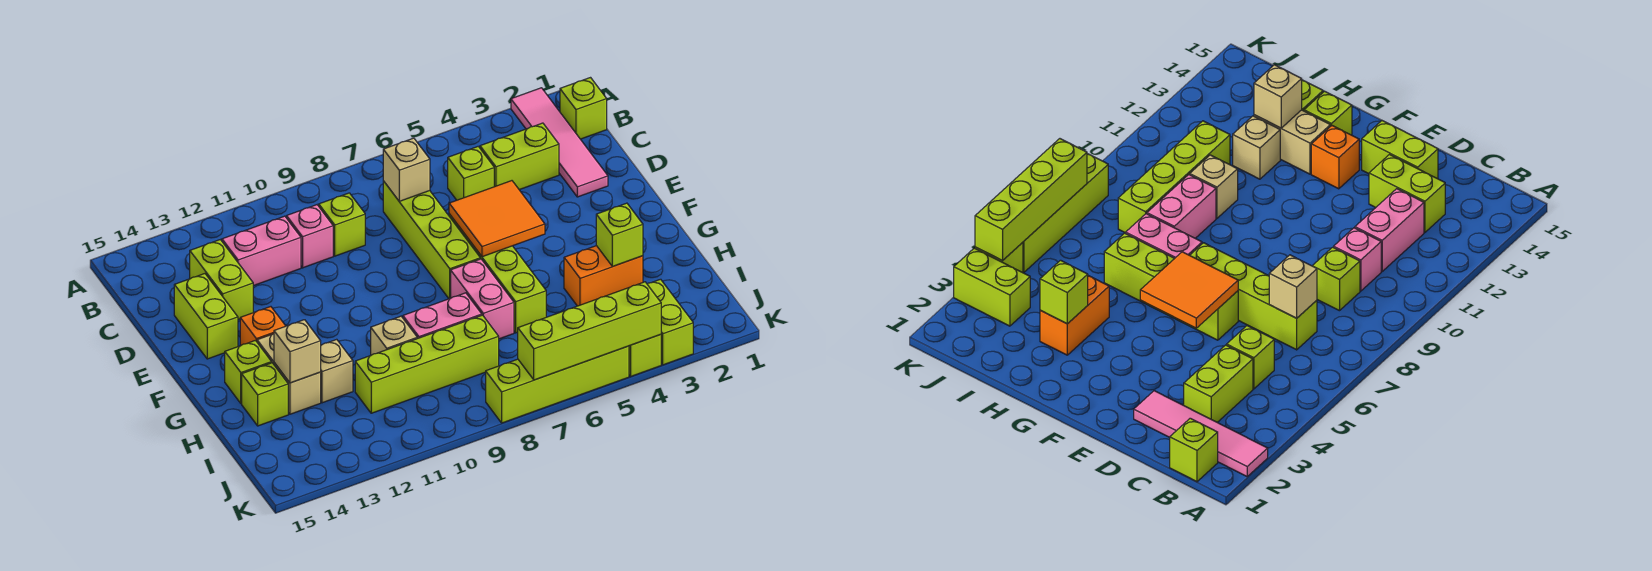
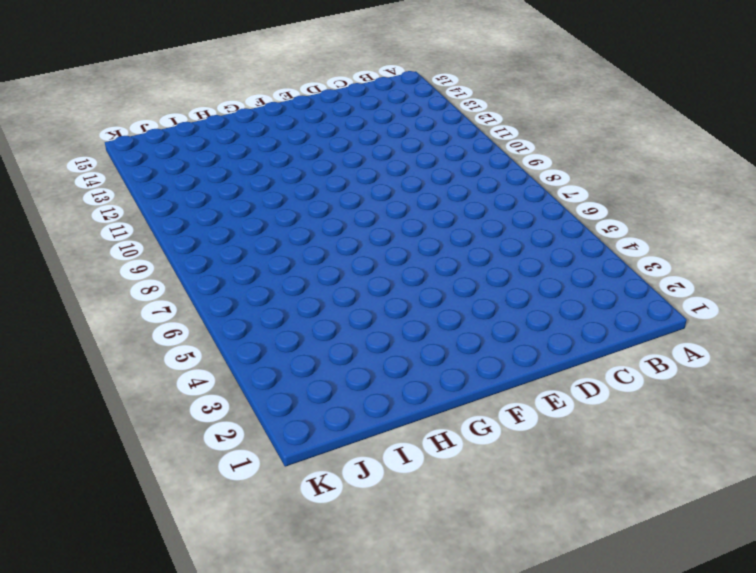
none -> pink 1x4 tile [511,88,608,197]
none -> lime 1x1 brick [560,78,607,139]
none -> lime 1x2 brick [480,123,559,190]

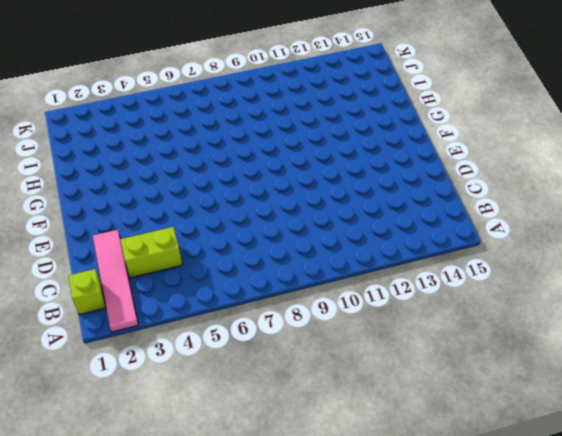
none -> lime 1x1 brick [448,146,494,200]
none -> lime 1x4 brick [383,181,480,299]
none -> lime 1x1 brick [319,193,365,256]

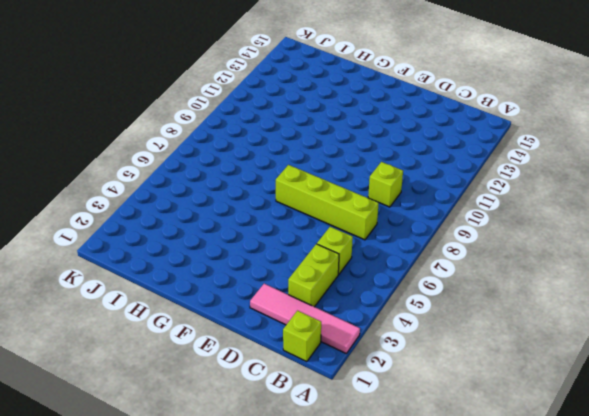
none -> pink 1x1 brick [287,205,333,268]
none -> pink 1x2 brick [222,216,301,286]
none -> lime 1x2 brick [190,240,253,319]

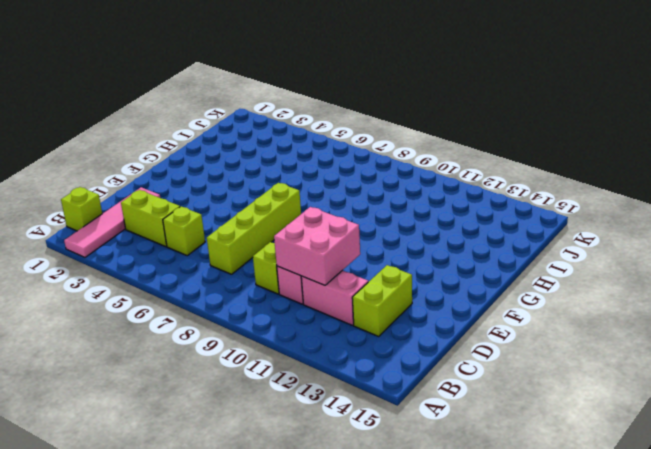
pink 2x2 brick [274,207,360,285] -> none
none -> lime 1x2 brick [174,274,238,359]
none -> lime 1x4 brick [449,214,546,333]
none -> orange 1x1 brick [240,307,285,346]

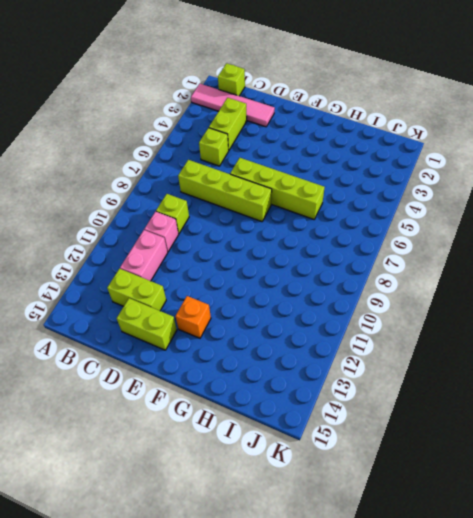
none -> pink 1x2 brick [451,259,514,339]
none -> tan 1x2 brick [257,334,321,414]
none -> lime 1x1 brick [225,340,272,404]

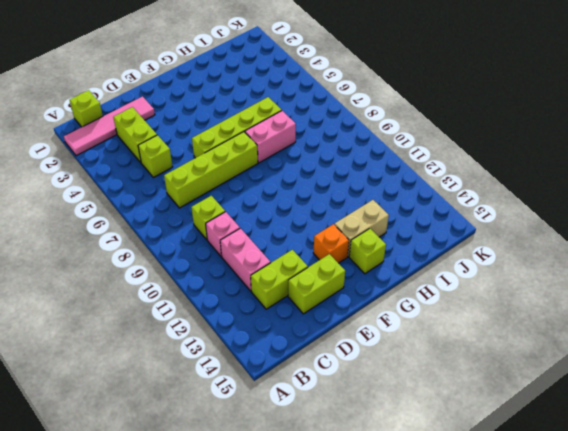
none -> orange 1x2 brick [564,246,643,306]
none -> pink 1x2 brick [403,293,482,338]
none -> tan 1x1 brick [371,316,417,355]

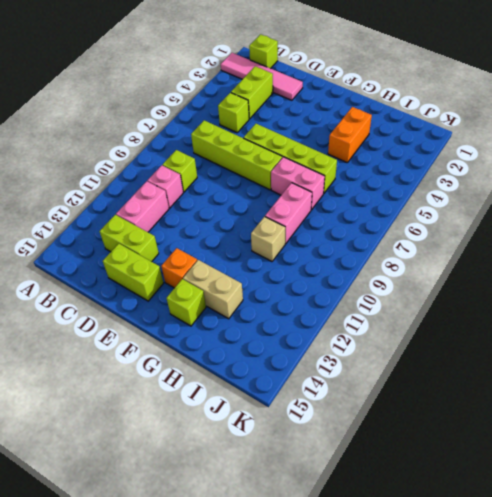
none -> tan 1x1 brick [321,339,353,403]
none -> lime 1x1 brick [242,363,288,426]
none -> lime 1x4 brick [355,315,499,413]

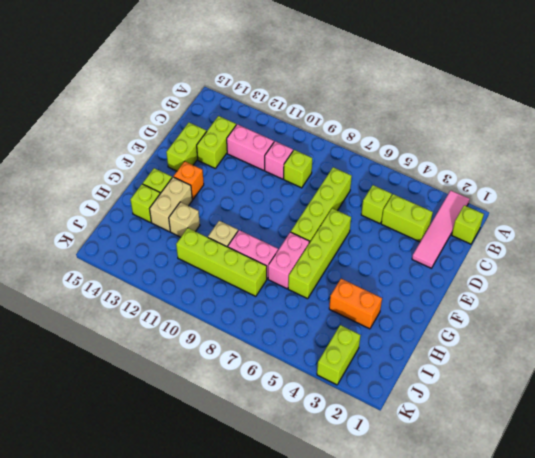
none -> lime 1x1 brick [629,334,661,376]
none -> lime 1x4 brick [486,346,629,423]
none -> tan 1x1 brick [383,138,430,201]

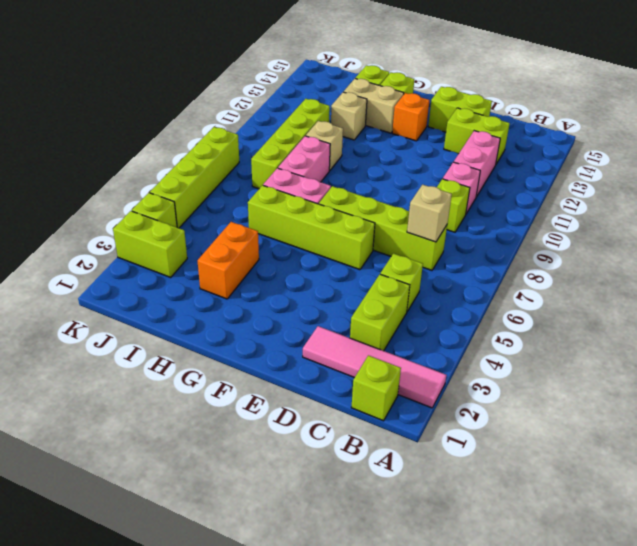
none -> orange 2x2 tile [449,181,545,257]
none -> lime 1x1 brick [596,203,643,266]
none -> tan 1x1 brick [274,320,321,383]

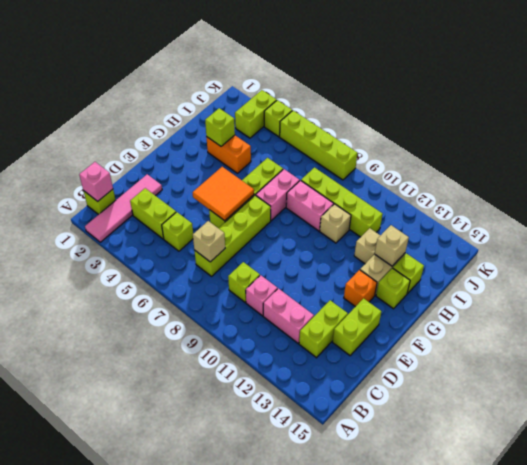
pink 1x1 brick [79,162,113,201] -> none
none -> lime 1x4 brick [518,282,661,380]

